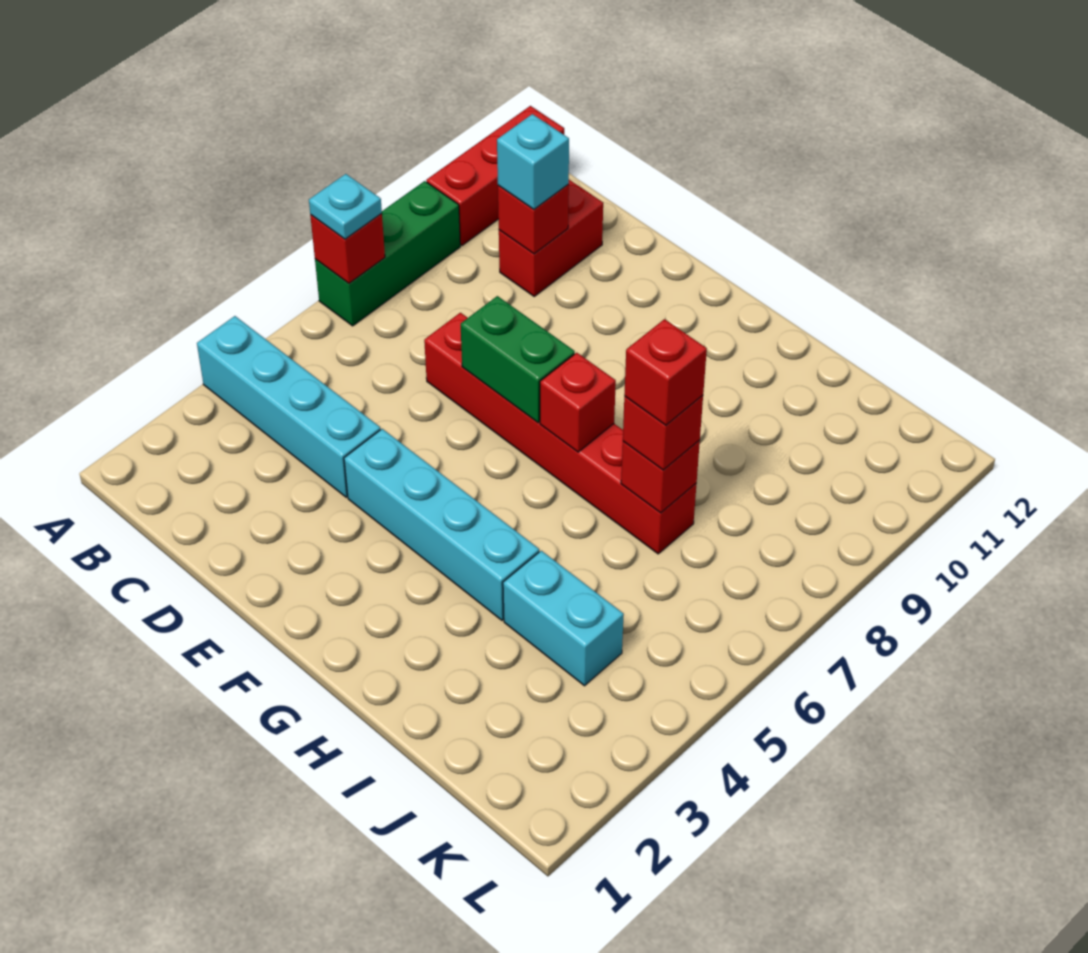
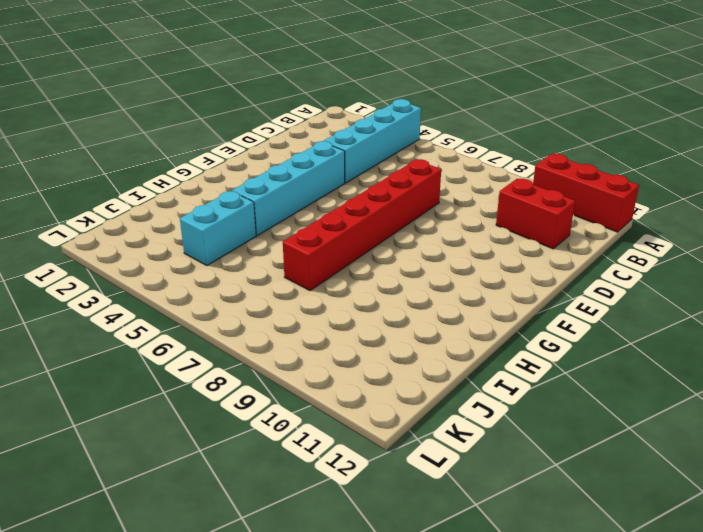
none -> green 1x3 brick [315,181,460,326]
none -> red 1x1 brick [310,214,385,283]
none -> red 1x1 brick [498,185,569,254]

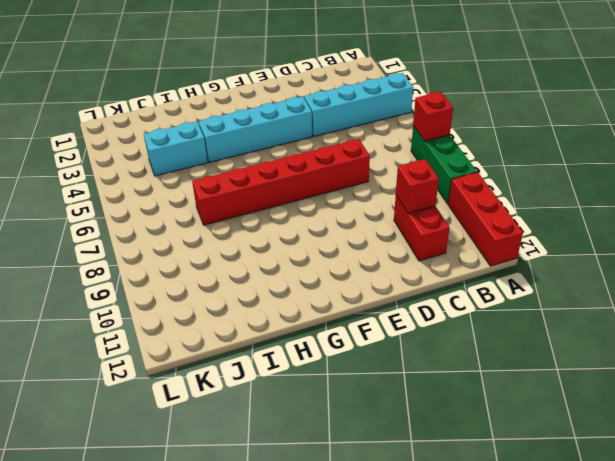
none -> green 1x2 brick [461,296,575,423]
none -> red 1x1 brick [540,353,616,452]
none -> red 1x1 brick [621,440,700,513]

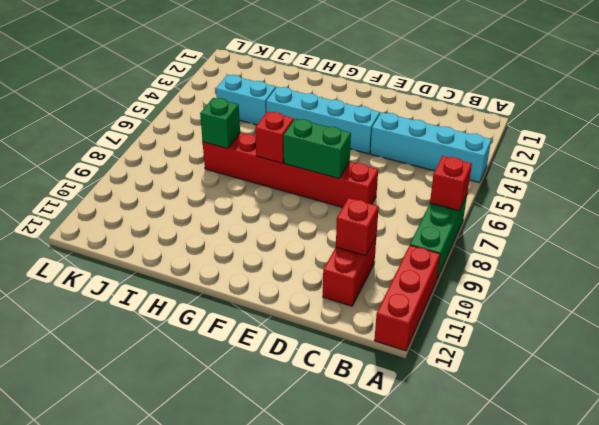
green 1x1 brick [200,98,240,148] -> red 1x1 brick [621,440,700,513]
none -> cyan 1x1 plate [309,174,382,239]
none -> cyan 1x1 brick [497,114,569,209]
none -> red 1x1 brick [623,395,703,470]

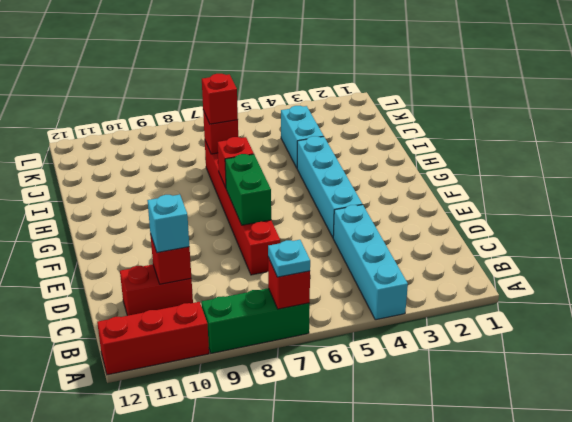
none -> red 1x1 brick [624,319,707,425]

